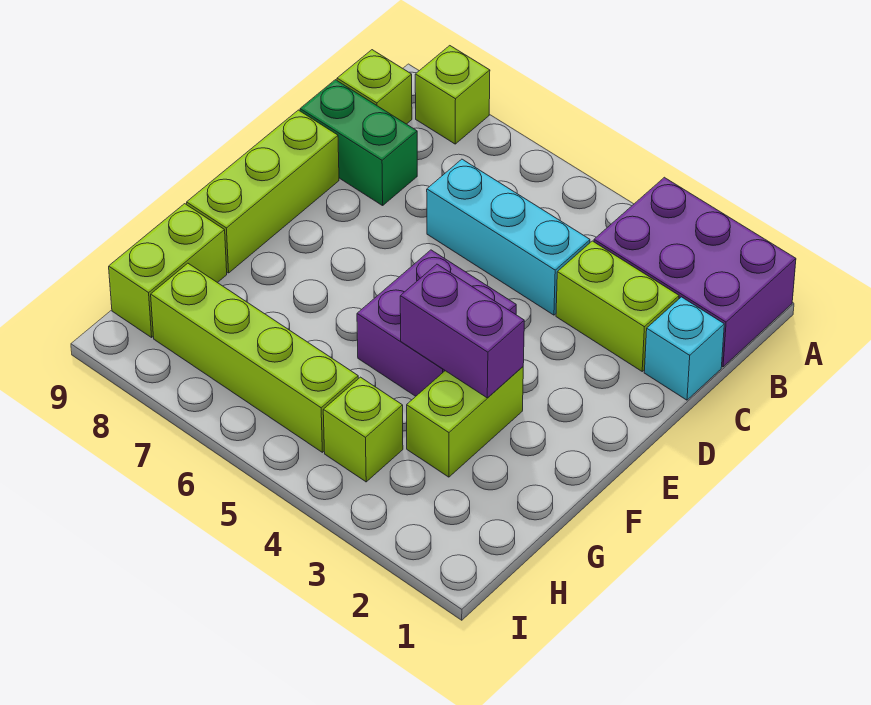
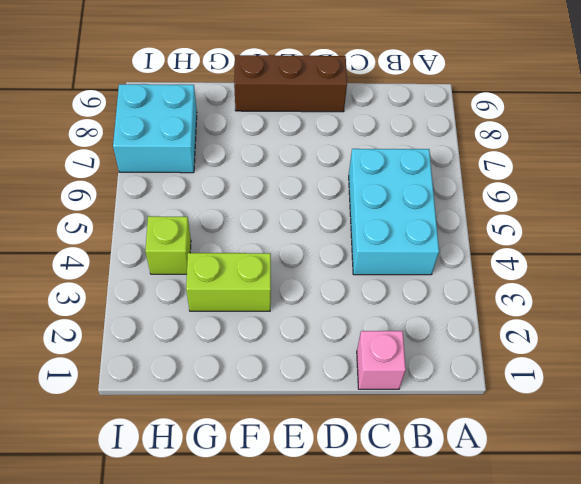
cyan 2x3 brick [349,149,439,275] -> cyan 1x3 brick [427,159,590,315]
pink 1x1 brick [357,331,406,389] -> cyan 1x1 brick [644,297,724,400]
brown 1x3 brick [234,55,347,112] -> lime 1x3 brick [187,110,339,273]
cyan 2x2 brick [113,84,197,173] -> lime 1x4 brick [151,263,358,452]
none -> purple 2x3 brick [594,177,796,367]
none -> lime 1x1 brick [415,46,490,144]
none -> lime 1x1 brick [337,50,412,124]

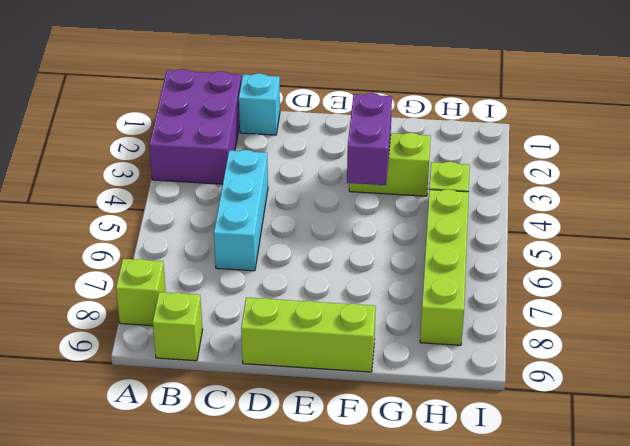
none -> lime 1x2 brick [556,241,679,371]
none -> green 1x2 brick [300,80,417,206]
none -> purple 2x2 brick [357,250,516,396]

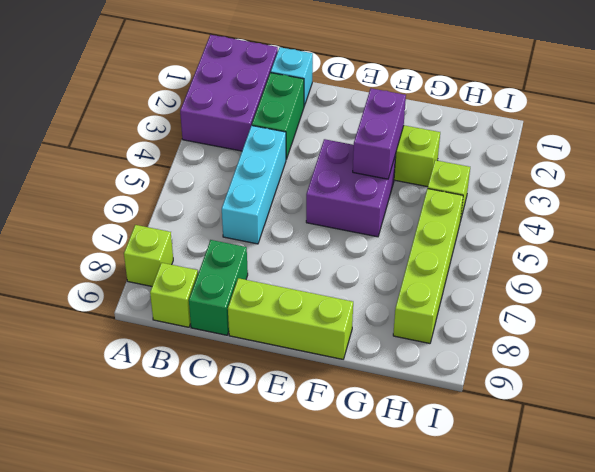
green 1x2 brick [252,73,304,159] -> lime 1x2 brick [556,241,679,371]
none -> lime 1x2 brick [109,204,227,337]

